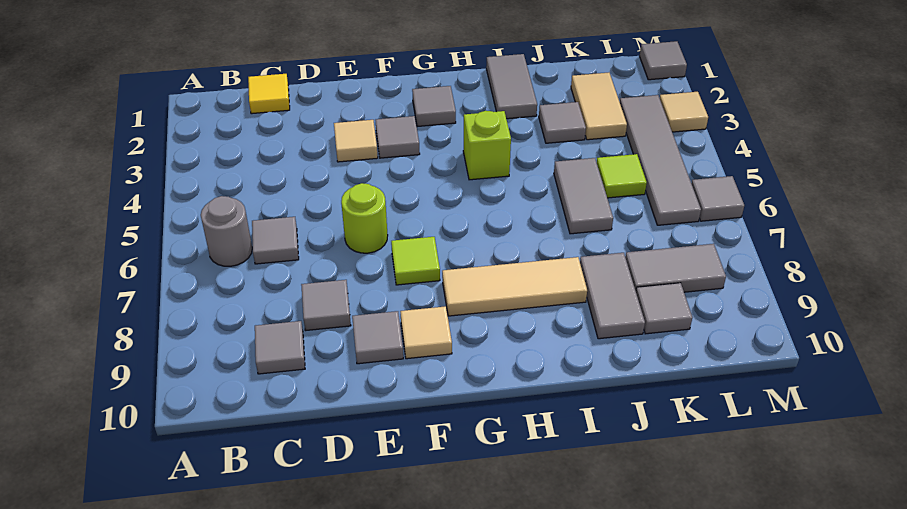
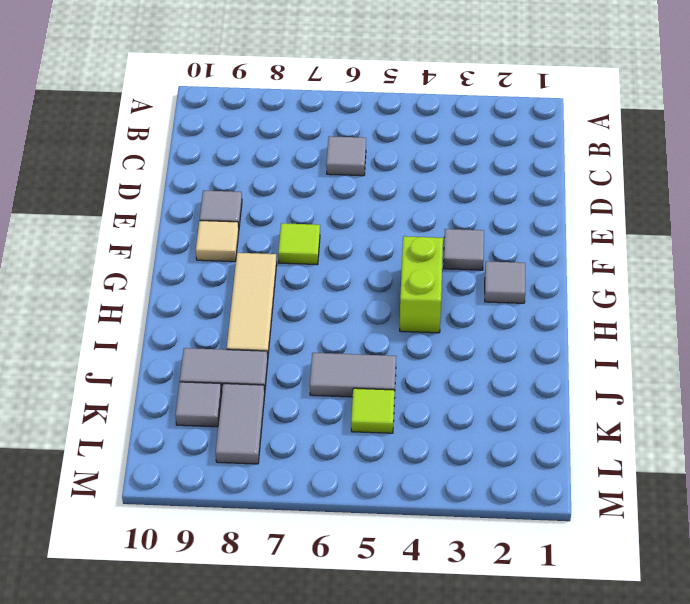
lime 1x2 brick [400,236,443,333] -> lime 1x1 brick [463,111,511,180]
none -> grey 1x1 round brick [201,196,252,266]
none -> yellow 1x1 tile [248,74,290,114]
none -> grey 1x1 tile [255,321,305,374]

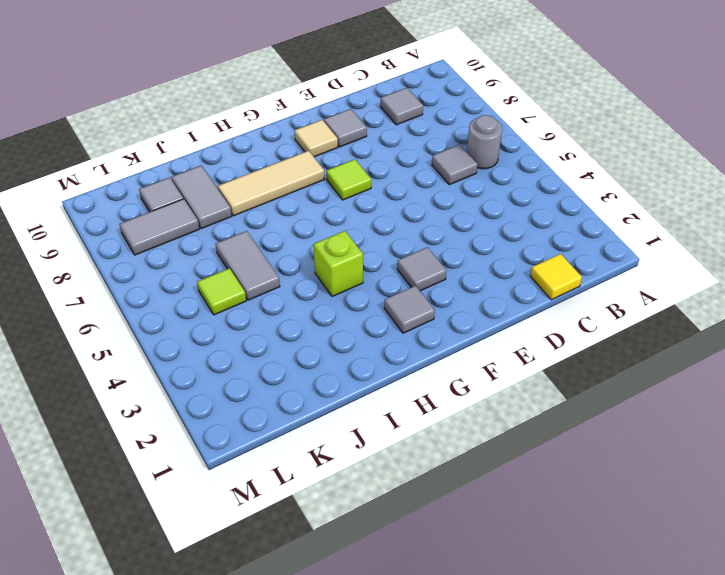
none -> grey 1x1 tile [301,280,351,331]
none -> tan 1x1 tile [334,120,378,162]
none -> lime 1x1 round brick [341,183,388,253]

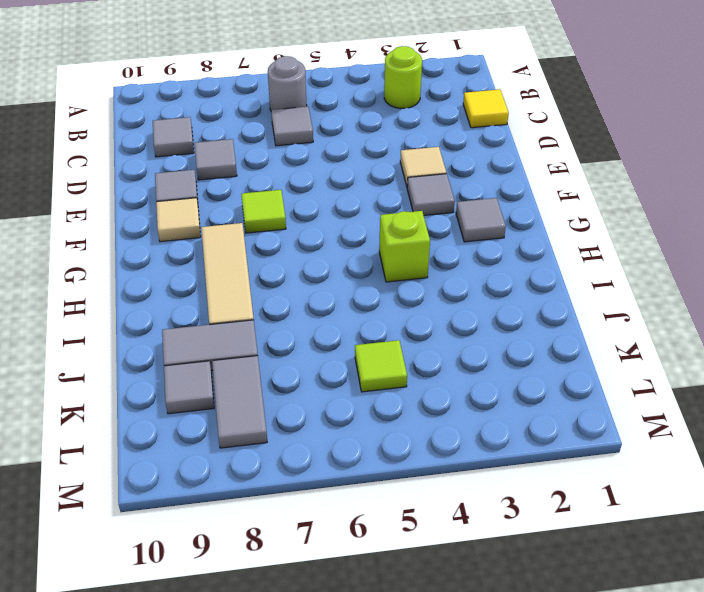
lime 1x1 round brick [384,46,422,108] -> lime 1x1 round brick moved to [341,183,388,253]
none -> grey 1x2 tile [486,54,537,119]
none -> grey 1x1 tile [539,102,586,143]
none -> grey 1x2 tile [554,158,613,234]

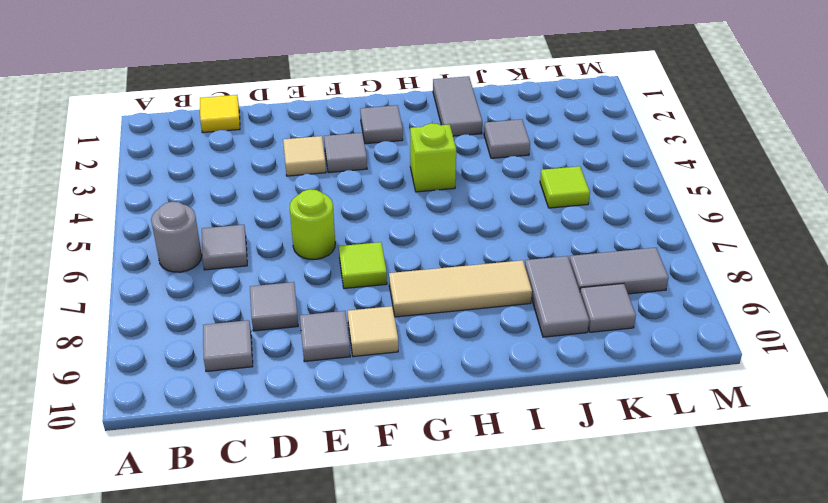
none -> grey 1x2 tile [554,158,613,234]
none -> tan 1x2 tile [571,73,627,140]
none -> grey 1x4 tile [620,95,701,225]

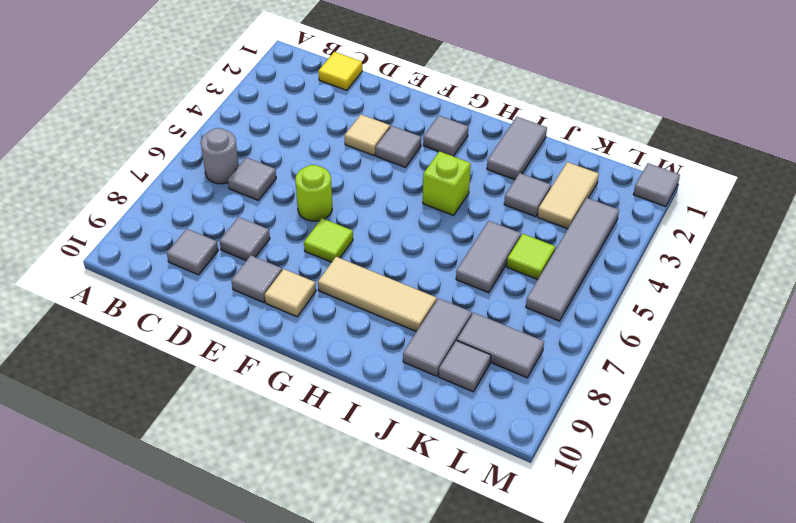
none -> tan 1x1 tile [660,92,708,132]
none -> grey 1x1 tile [691,176,744,221]

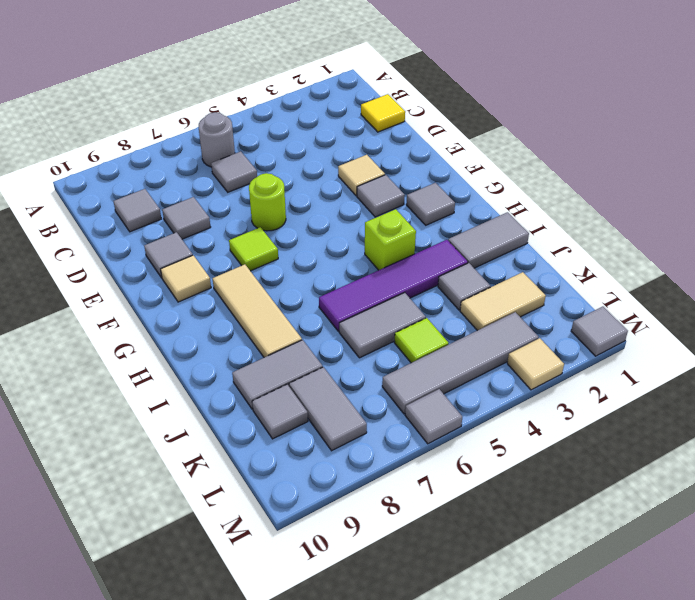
purple 1x4 tile [319,240,468,331] -> none

